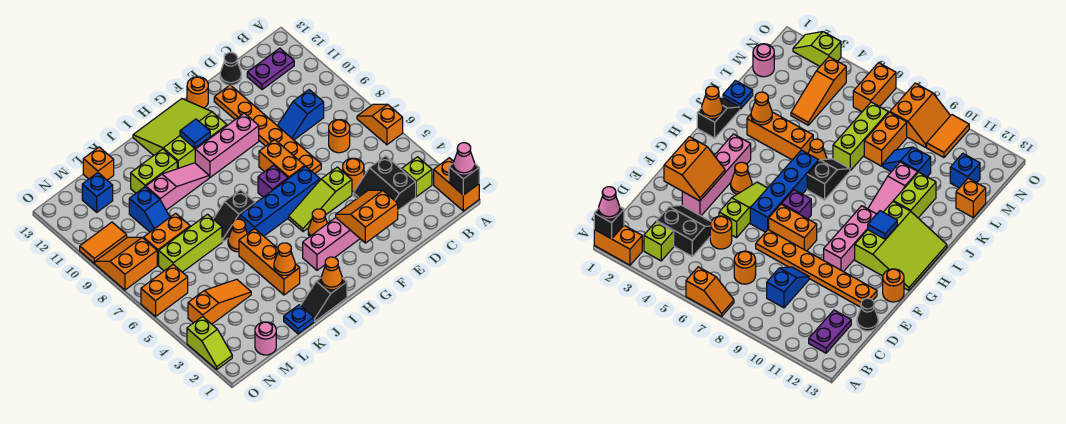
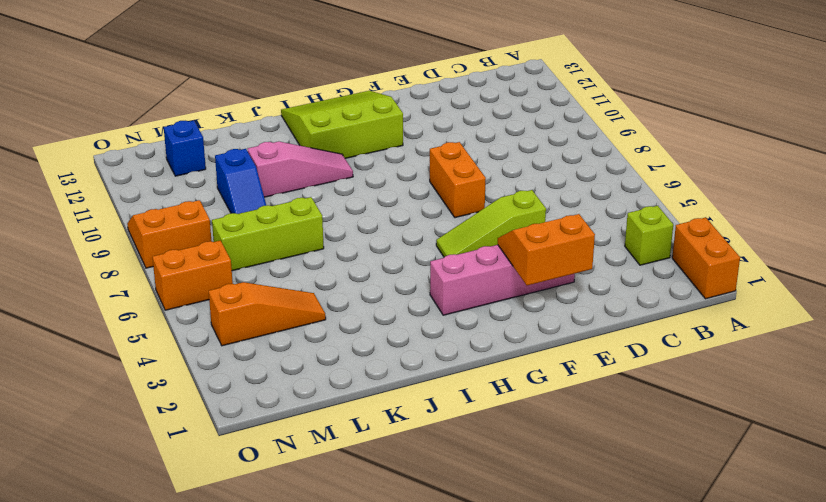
none -> orange 1x2 slope [357,104,403,145]
none -> purple 1x2 plate [247,48,294,90]
none -> black 2x2 slope [353,156,416,210]
none -> orange 1x1 round brick [329,120,350,153]

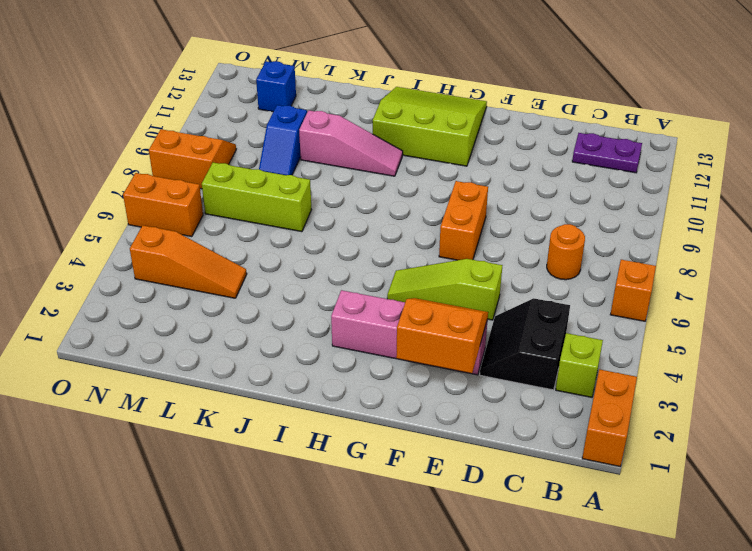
none -> blue 1x2 slope [277,90,324,140]
none -> orange 1x1 round brick [343,158,364,191]
none -> black 1x1 cone [220,53,241,85]
none -> orange 1x6 plate [214,85,321,174]

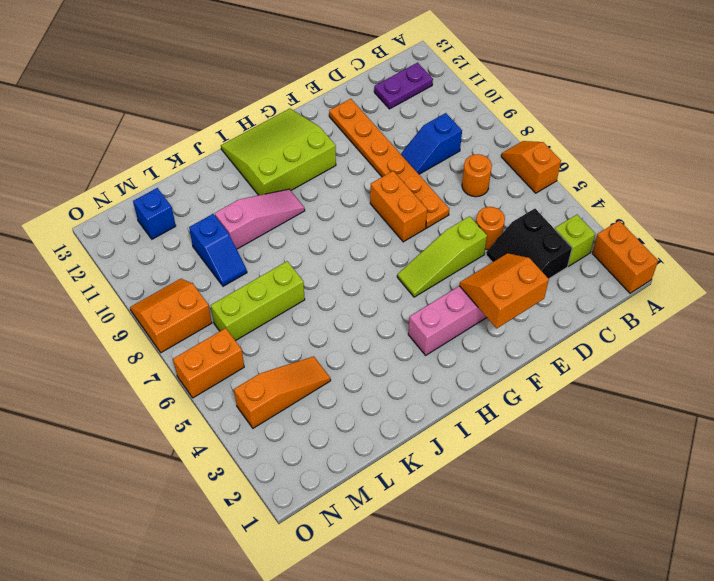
none -> black 1x1 cone [220,53,241,85]
none -> blue 1x4 brick [240,166,320,236]
none -> pink 1x3 brick [195,113,259,177]
none -> orange 1x1 round brick [187,77,208,108]

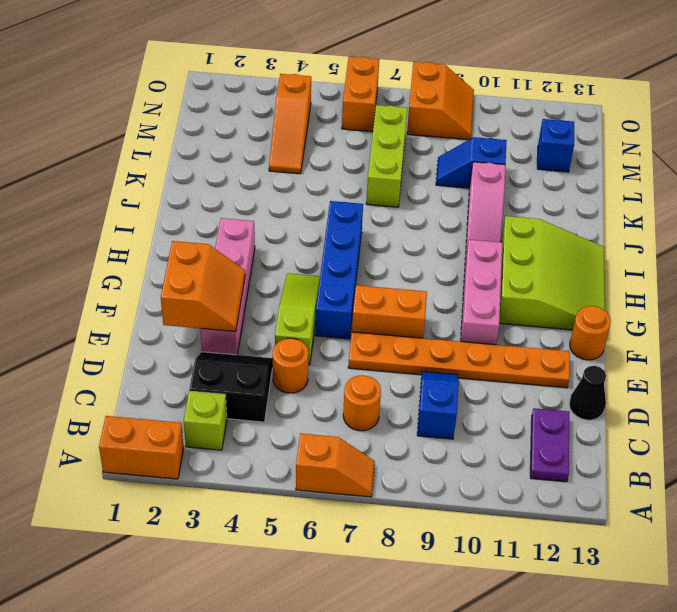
none -> orange 1x1 cone [308,209,327,237]
none -> purple 1x1 brick [258,165,288,197]
none -> black 1x2 slope [301,278,347,321]
none -> black 1x2 slope [214,190,255,242]

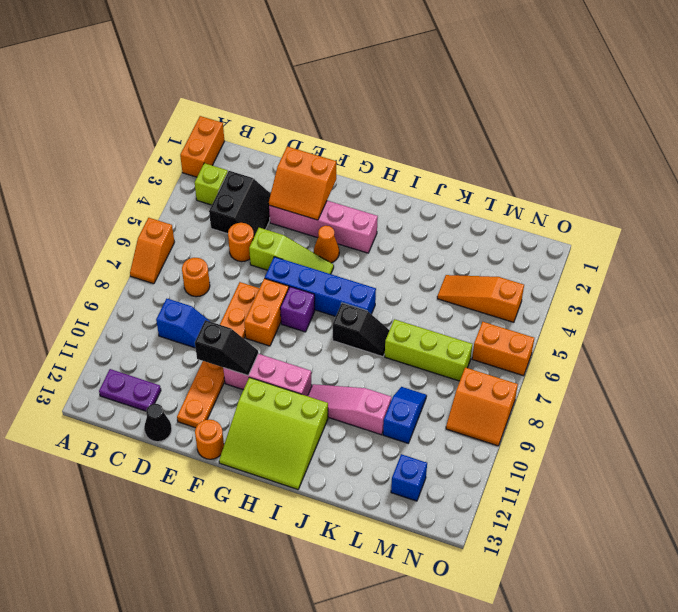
black 1x2 slope [195,320,258,375] -> black 1x2 slope moved to [301,278,347,321]
none -> orange 1x3 brick [239,229,300,295]
none -> orange 1x1 cone [228,219,247,252]
none -> lime 1x2 brick [131,149,177,193]
none -> blue 1x1 plate [284,305,314,334]

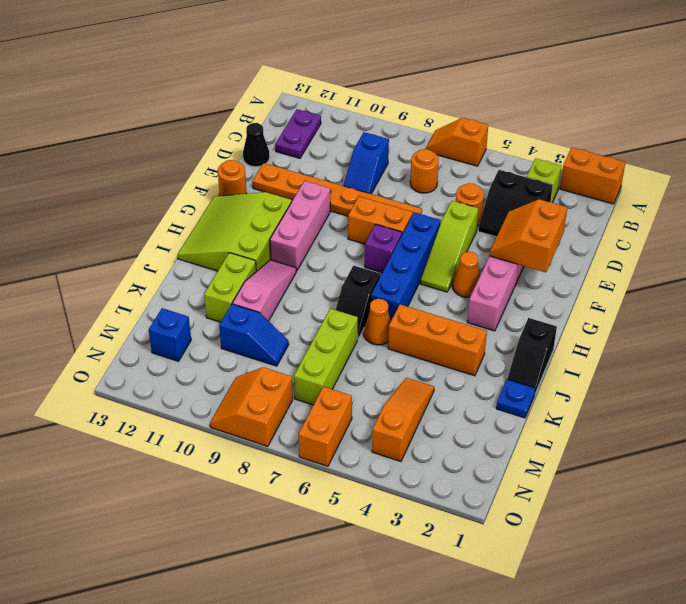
none -> orange 1x2 brick [143,213,190,265]
none -> orange 1x1 brick [83,147,114,180]
none -> pink 1x1 round brick [255,322,276,355]
none -> orange 1x2 tile [80,222,127,263]

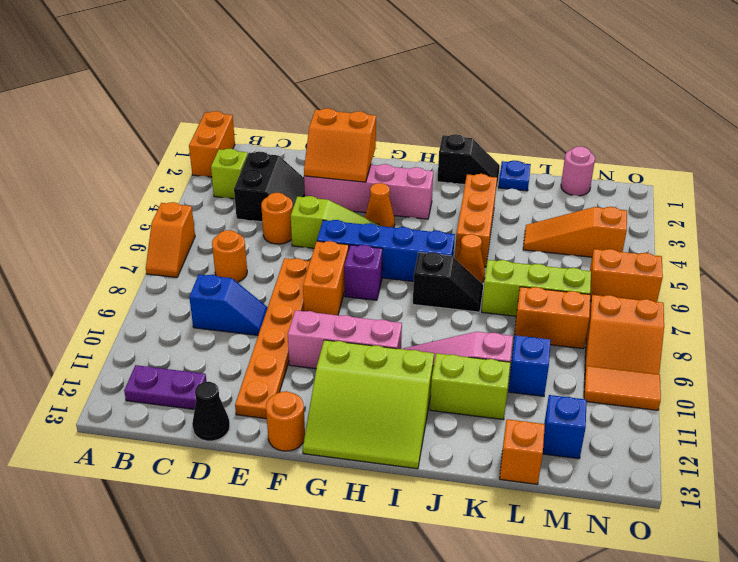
none -> lime 1x2 slope [187,316,232,369]
none -> black 1x1 brick [449,164,479,195]
none -> blue 1x1 tile [180,119,210,148]
none -> orange 1x1 cone [321,257,342,290]

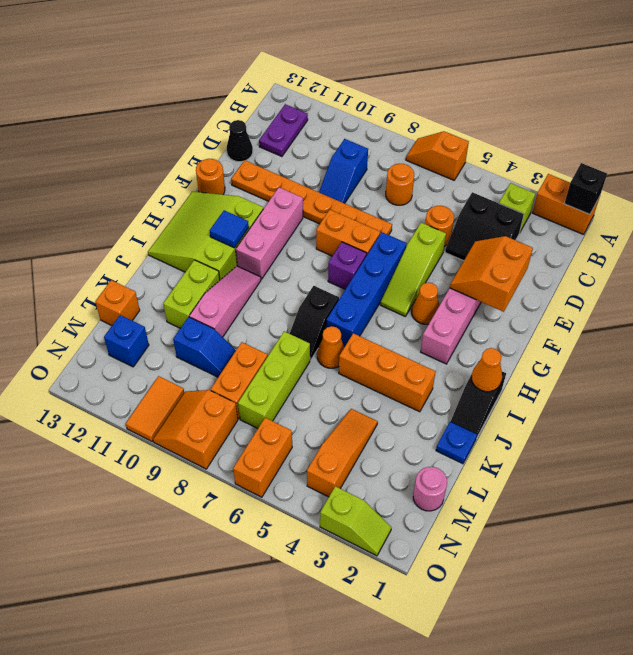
none -> orange 1x1 cone [274,243,295,275]
none -> pink 1x1 cone [453,143,475,175]

